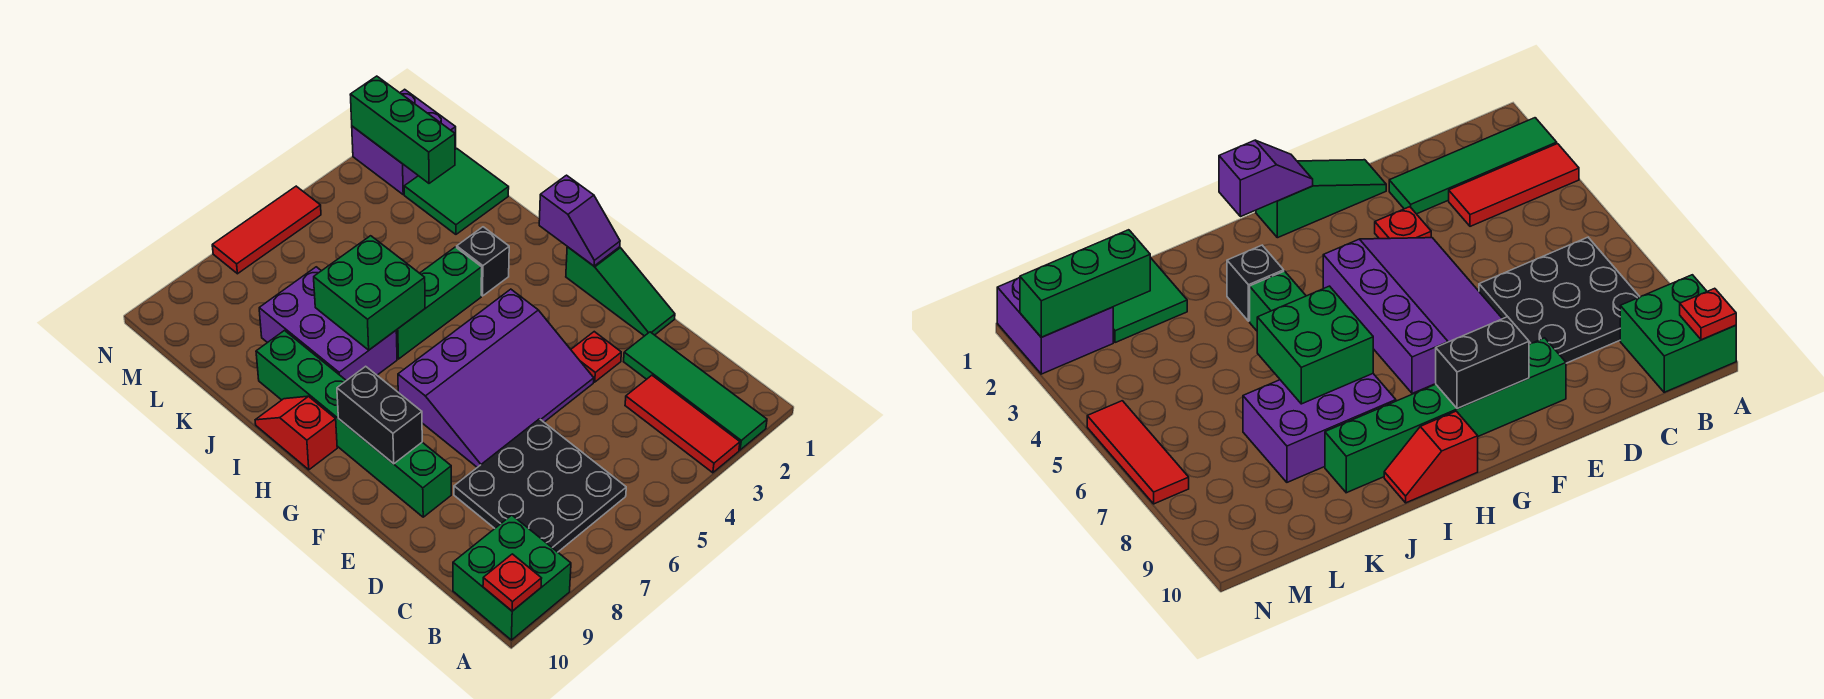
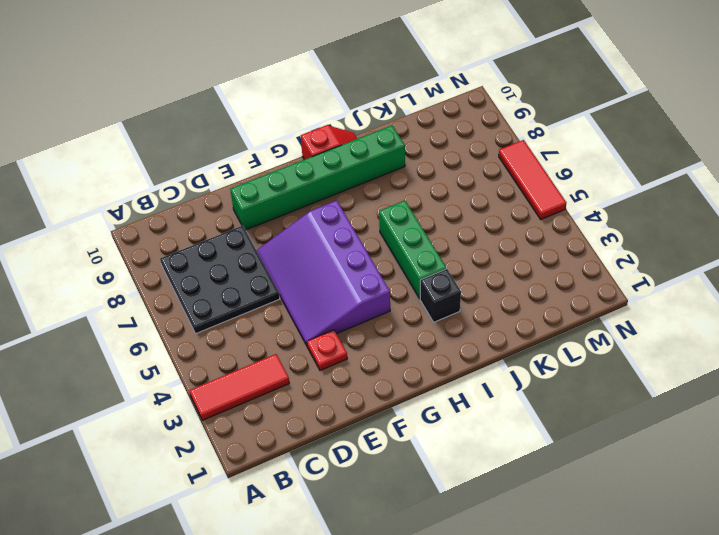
none -> green 1x4 tile [624,332,767,450]
none -> green 2x2 brick [453,515,571,640]
none -> green 1x3 slope [566,247,675,336]

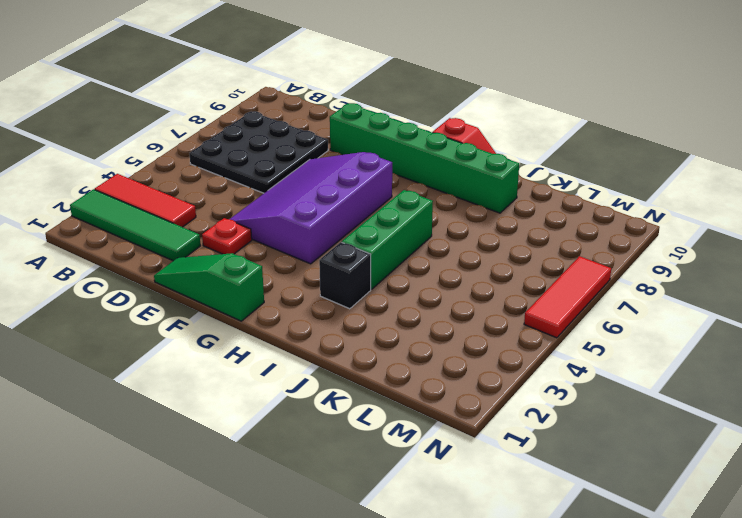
none -> green 2x2 brick [453,515,571,640]
none -> purple 2x3 brick [259,267,397,381]
none -> green 2x2 tile [404,149,509,234]

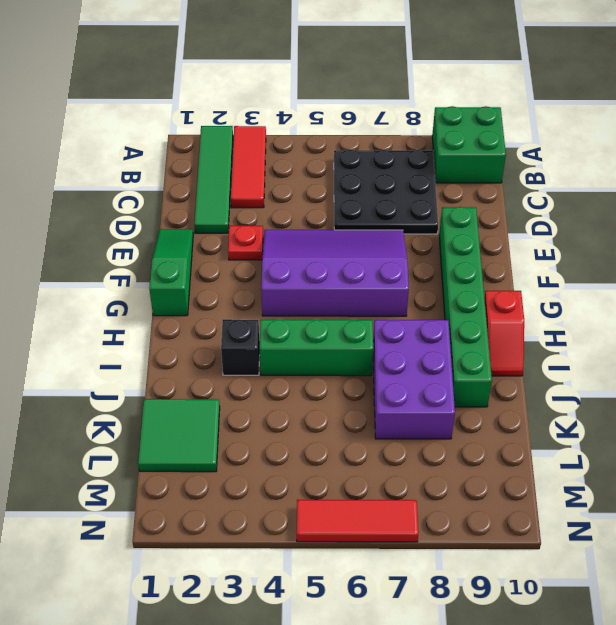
none -> purple 2x2 brick [352,89,456,194]
none -> red 1x1 plate [483,554,542,611]
none -> black 1x2 brick [337,366,422,464]

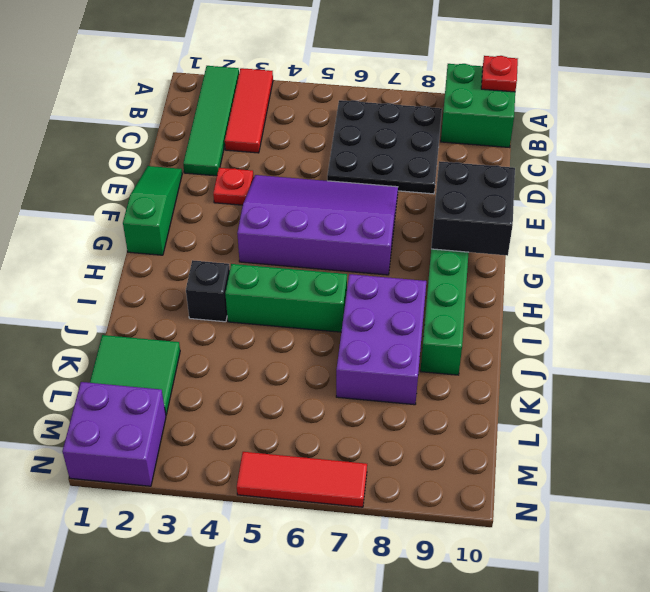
black 2x2 brick [431,161,515,256] -> black 1x2 brick [337,366,422,464]
none -> red 1x2 slope [255,396,337,470]
none -> purple 1x2 slope [539,175,620,266]
none -> green 2x2 brick [314,236,425,350]

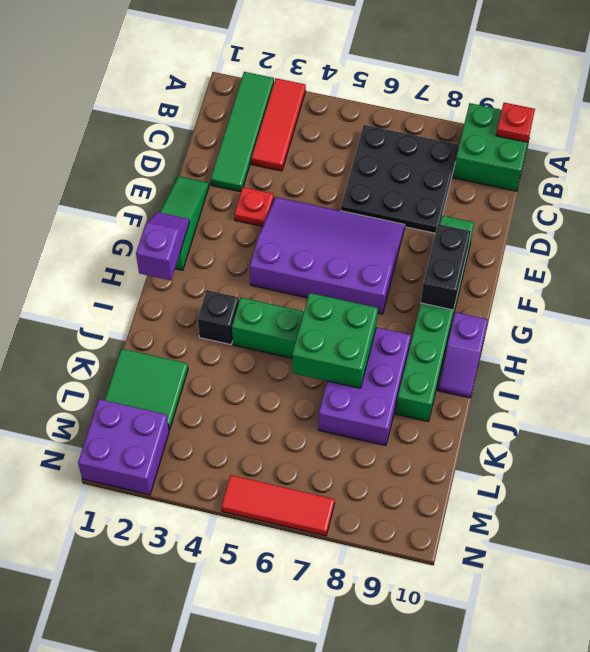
purple 1x2 slope [438,312,488,398] -> red 1x2 slope [255,396,337,470]
none -> green 1x3 brick [350,76,455,183]

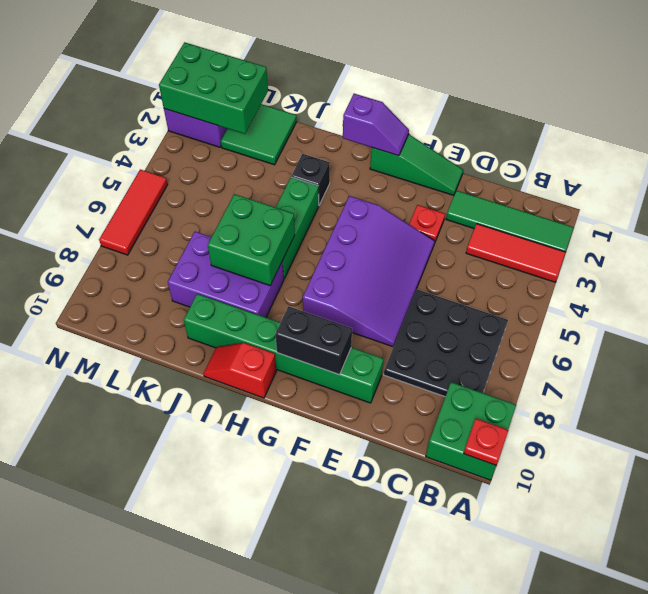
green 2x3 brick [159,42,268,134] -> green 1x3 brick [350,76,455,183]

